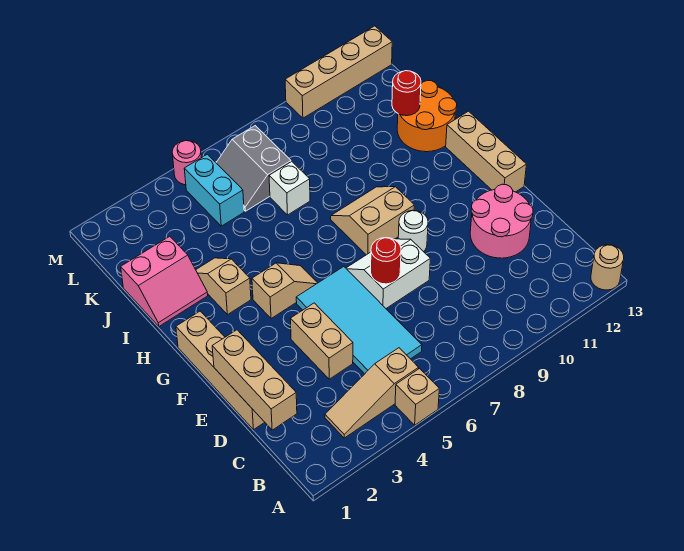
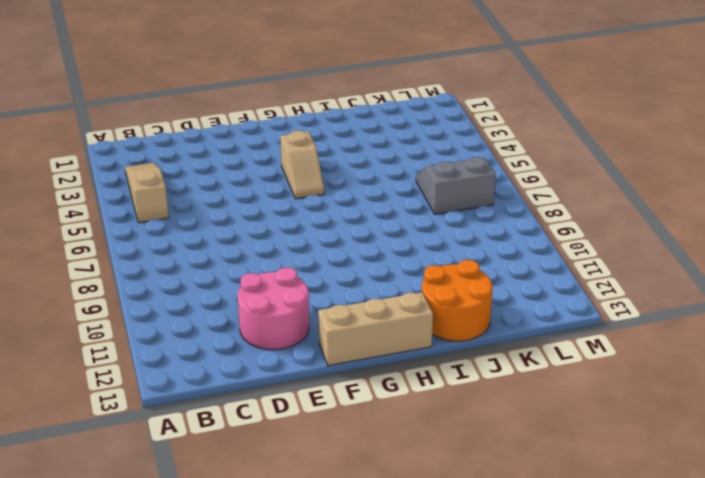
none -> tan 1x1 brick [395,369,439,425]
none -> tan 1x1 round brick [591,245,624,290]
none -> cyan 2x4 tile [296,267,422,374]

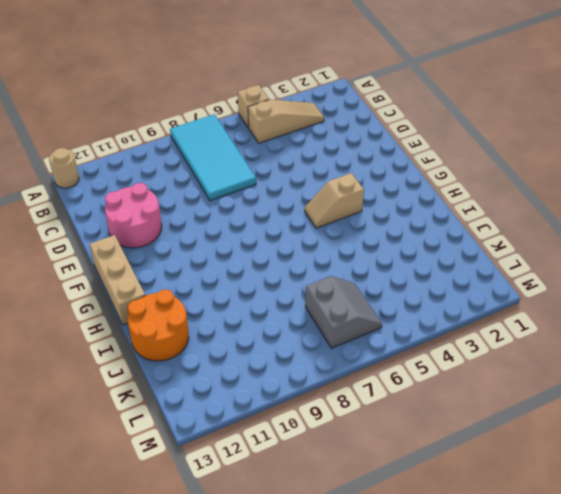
cyan 2x4 tile [170,114,256,201] -> cyan 2x4 tile moved to [296,267,422,374]
none -> tan 1x4 brick [176,311,265,430]
none -> tan 1x2 brick [290,303,353,379]
none -> white 2x2 slope [346,239,430,308]

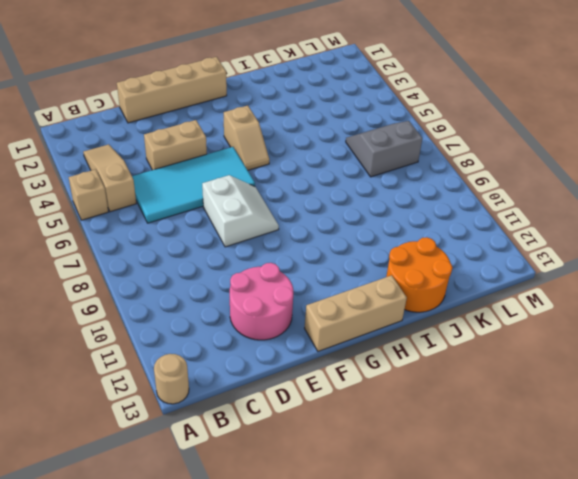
none -> white 1x1 round brick [398,210,428,252]
none -> tan 2x2 slope [331,187,414,255]
none -> tan 1x2 slope [196,258,251,315]

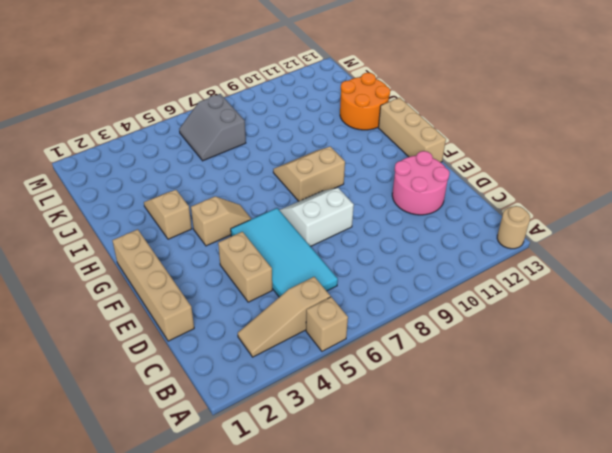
none -> white 1x1 round brick [398,210,428,252]
none -> pink 2x2 slope [121,236,208,326]
none -> white 1x1 brick [269,162,310,215]

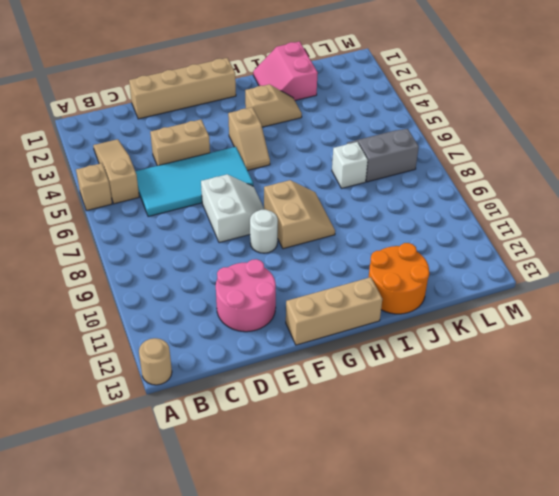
none -> cyan 1x2 brick [184,154,244,226]
none -> pink 1x1 round brick [172,141,201,185]
none -> tan 1x4 brick [285,26,392,118]

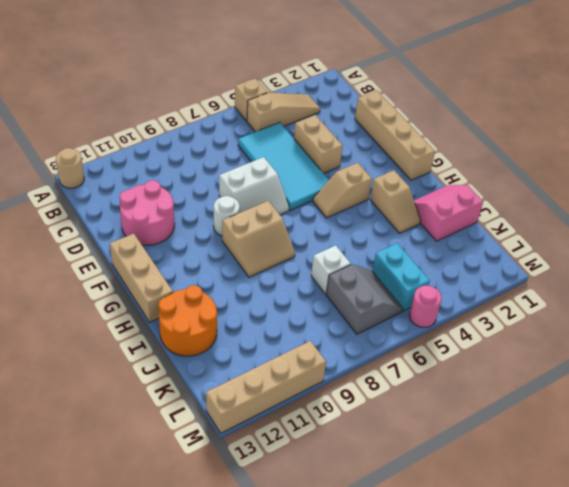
none -> tan 1x3 brick [212,330,297,430]
none -> red 1x1 round brick [371,238,401,284]
none -> red 1x1 round brick [392,71,421,116]

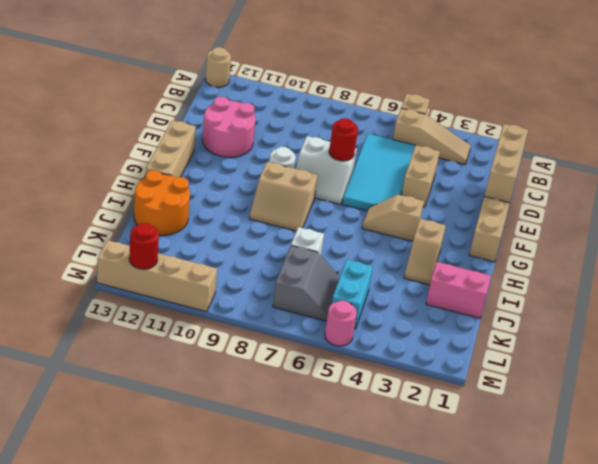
red 1x1 round brick [129,223,159,269] -> red 1x1 round brick moved to [392,71,421,116]

